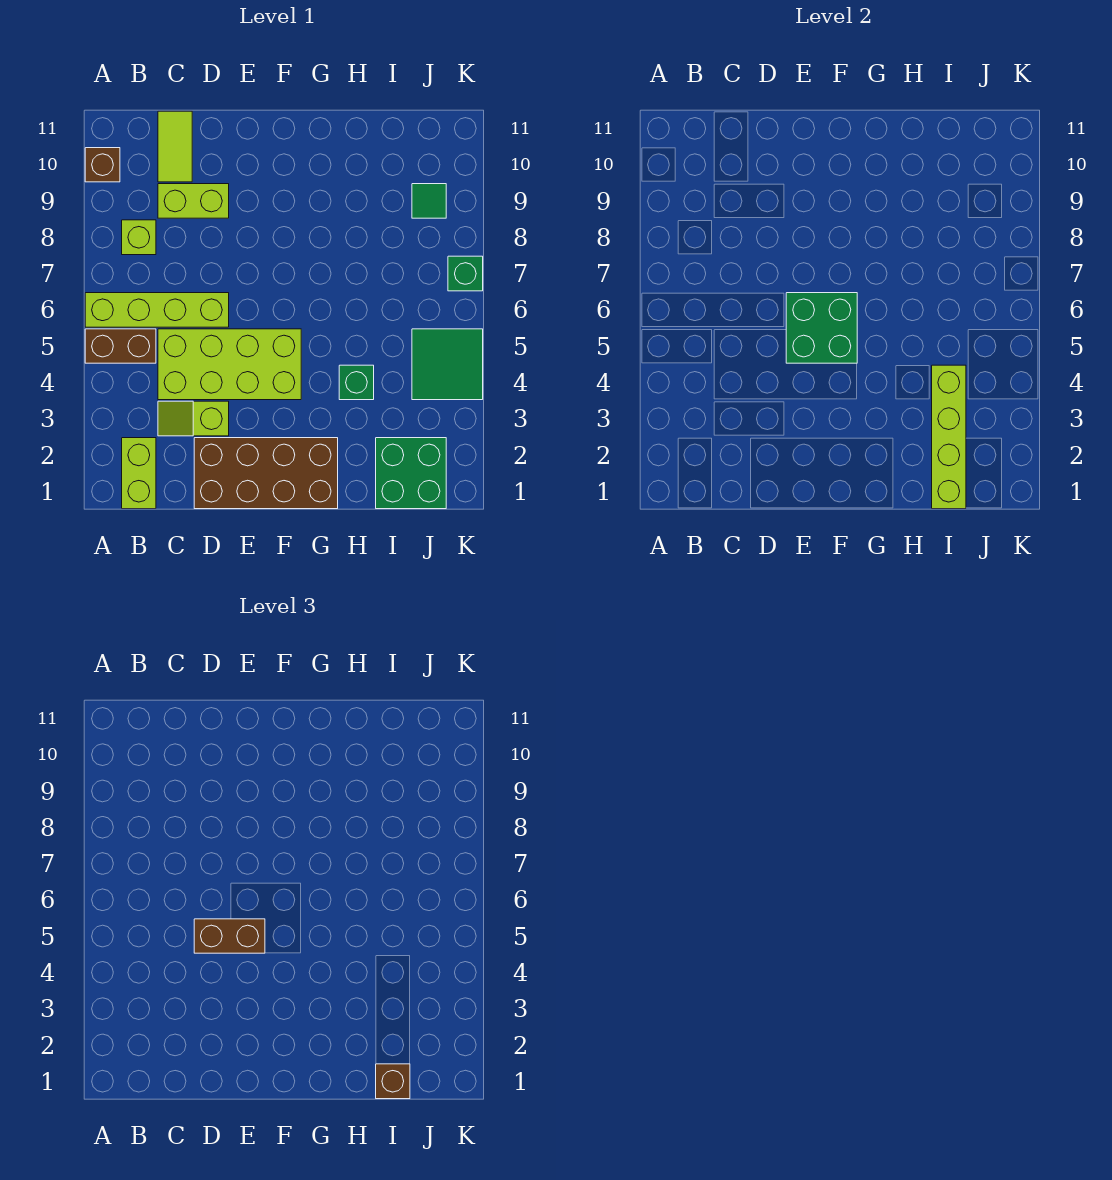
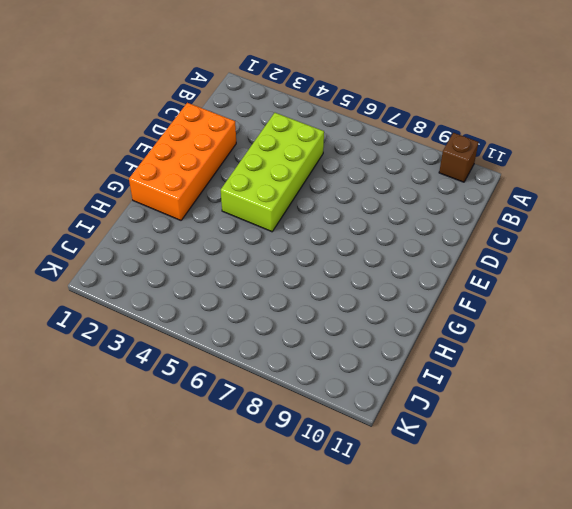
orange 2x4 brick [129,103,236,220] -> brown 2x4 brick [194,438,338,509]
none -> brown 1x2 brick [85,329,156,363]
none -> lime 1x4 brick [85,293,229,327]
none -> lime 1x2 brick [122,438,156,509]

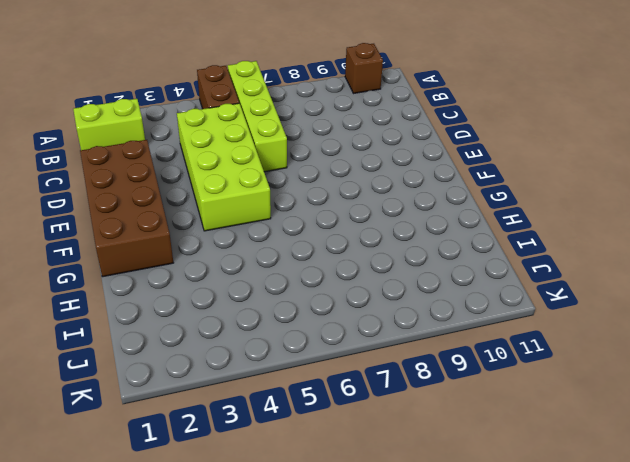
none -> lime 1x1 brick [122,220,156,255]
none -> lime 1x2 slope [158,401,229,436]
none -> lime 1x2 brick [158,184,229,218]

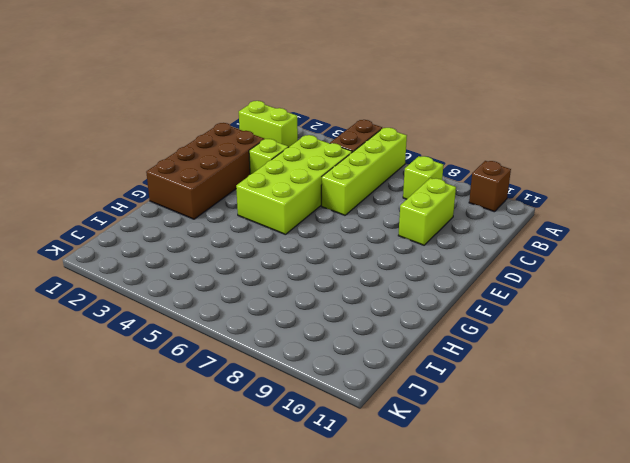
none -> lime 1x2 tile [158,111,192,182]
none -> green 1x1 brick [339,365,374,400]
none -> green 2x2 brick [376,438,446,509]

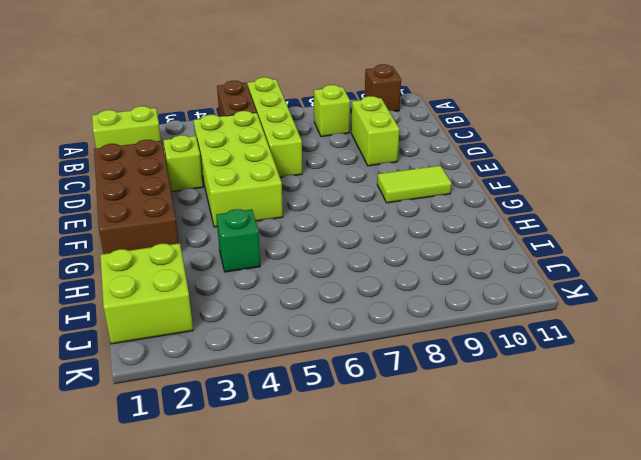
lime 1x2 tile [377,166,452,203] -> lime 1x2 tile moved to [158,111,192,182]
lime 2x2 brick [100,243,193,344] -> green 2x2 brick [376,438,446,509]
none -> green 2x2 tile [412,329,483,400]
none -> green 1x1 tile [412,184,446,218]
none -> green 1x1 brick [448,256,483,291]

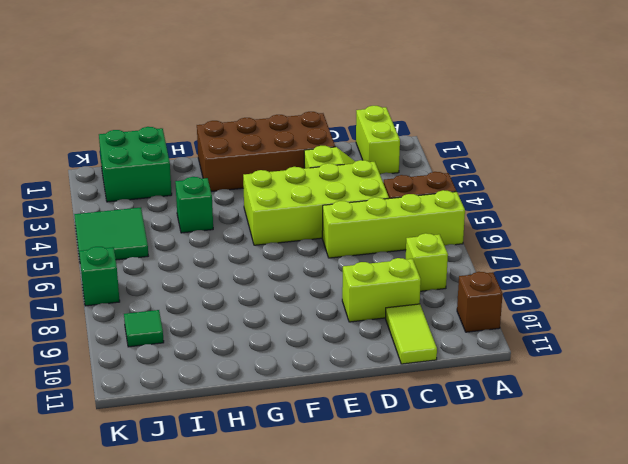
none -> green 2x2 brick [786,293,857,363]
none -> lime 1x4 brick [932,365,966,509]
none -> brown 1x2 brick [194,919,265,953]

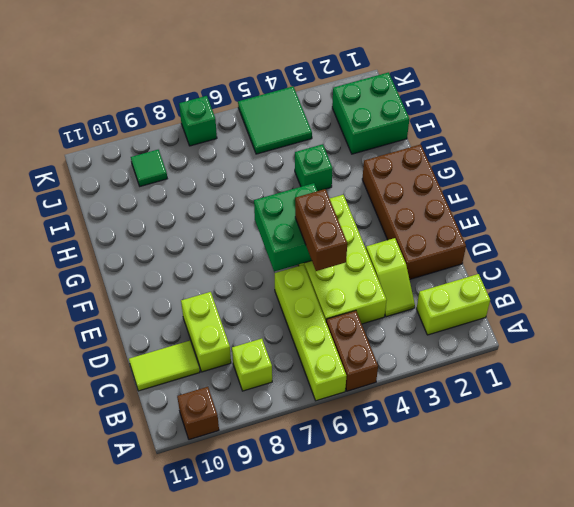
none -> lime 1x4 brick [932,365,966,509]
none -> brown 1x1 brick [376,1064,410,1099]

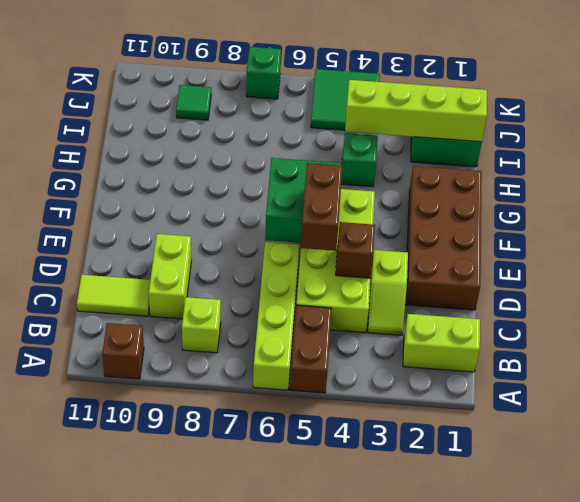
brown 1x1 brick [336,222,375,278] -> brown 1x1 brick moved to [376,1064,410,1099]

